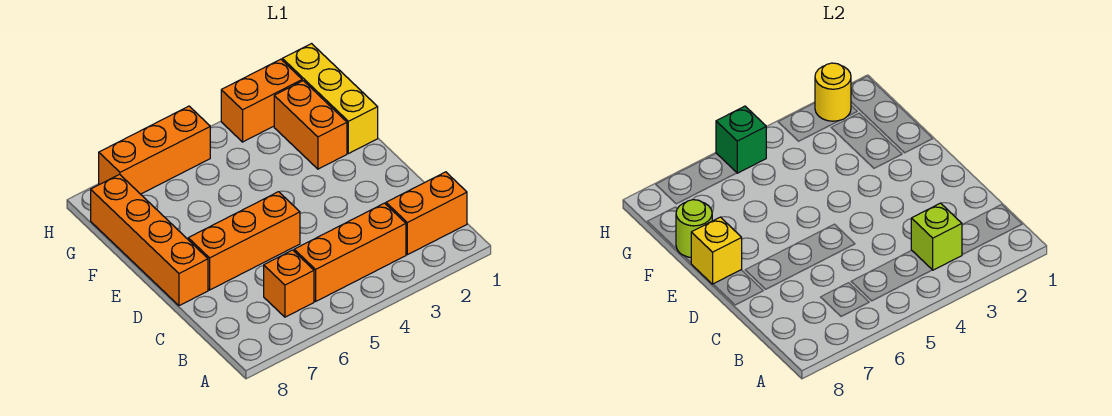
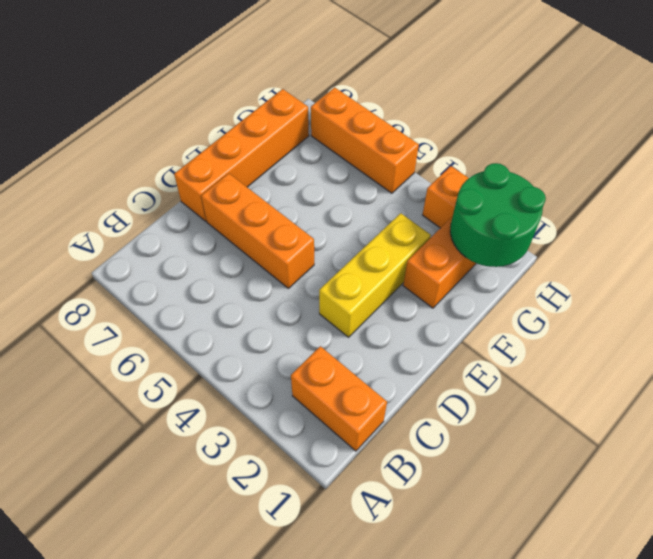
yellow 1x3 brick [319,213,431,337] -> yellow 1x3 brick moved to [282,44,378,154]
green 2x2 round brick [450,163,546,267] -> yellow 1x1 round brick [815,63,851,121]
none -> orange 1x3 brick [294,203,406,301]
none -> orange 1x1 brick [264,250,314,317]
none -> lime 1x1 brick [911,203,962,270]

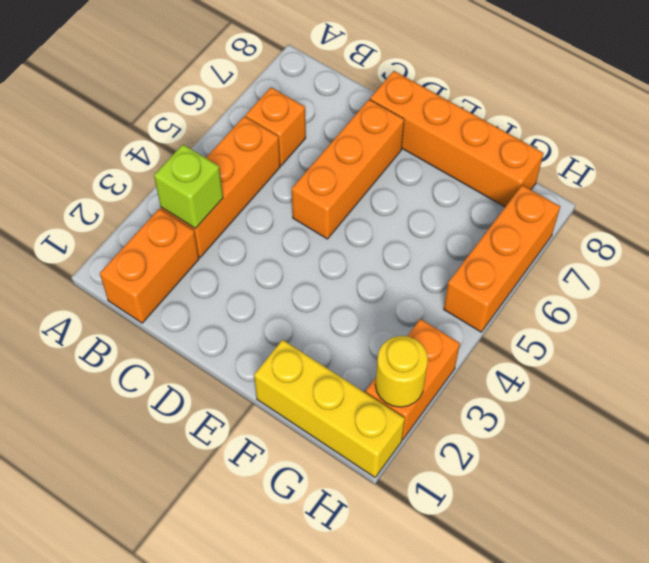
none -> orange 1x2 brick [274,81,347,169]
none -> yellow 1x1 brick [691,217,742,284]
none -> lime 1x1 round brick [676,200,712,257]

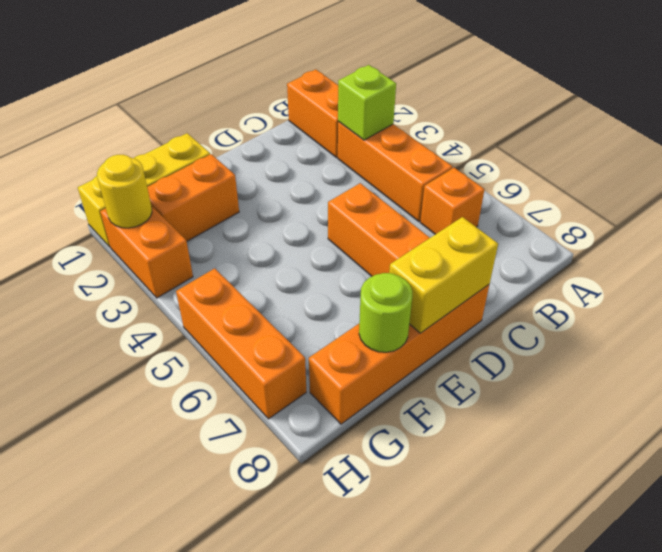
yellow 1x2 brick [389,217,498,333] -> yellow 1x1 brick [691,217,742,284]
none -> green 1x1 brick [716,106,766,173]

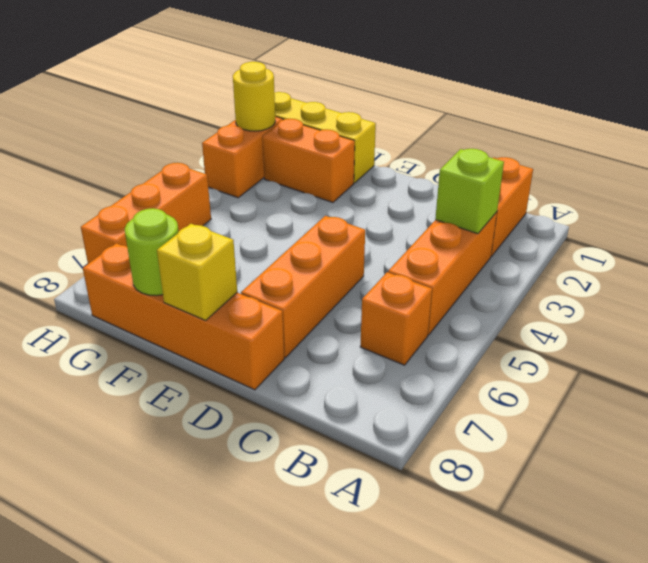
none -> green 1x1 brick [716,106,766,173]

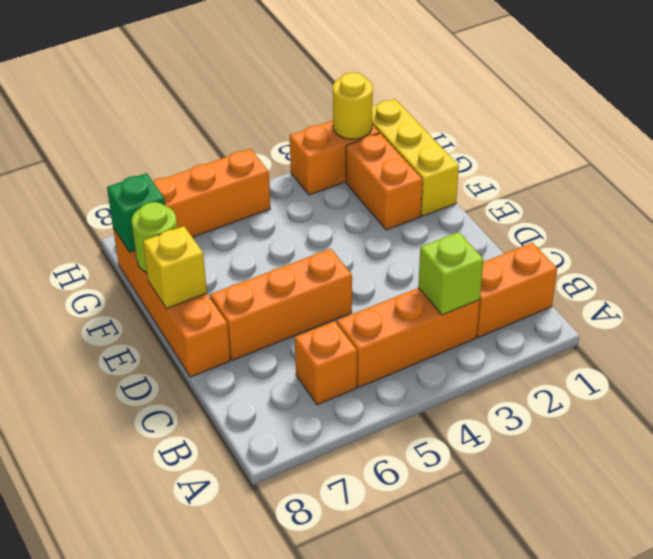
green 1x1 brick [107,173,165,252] -> green 1x1 brick moved to [716,106,766,173]

